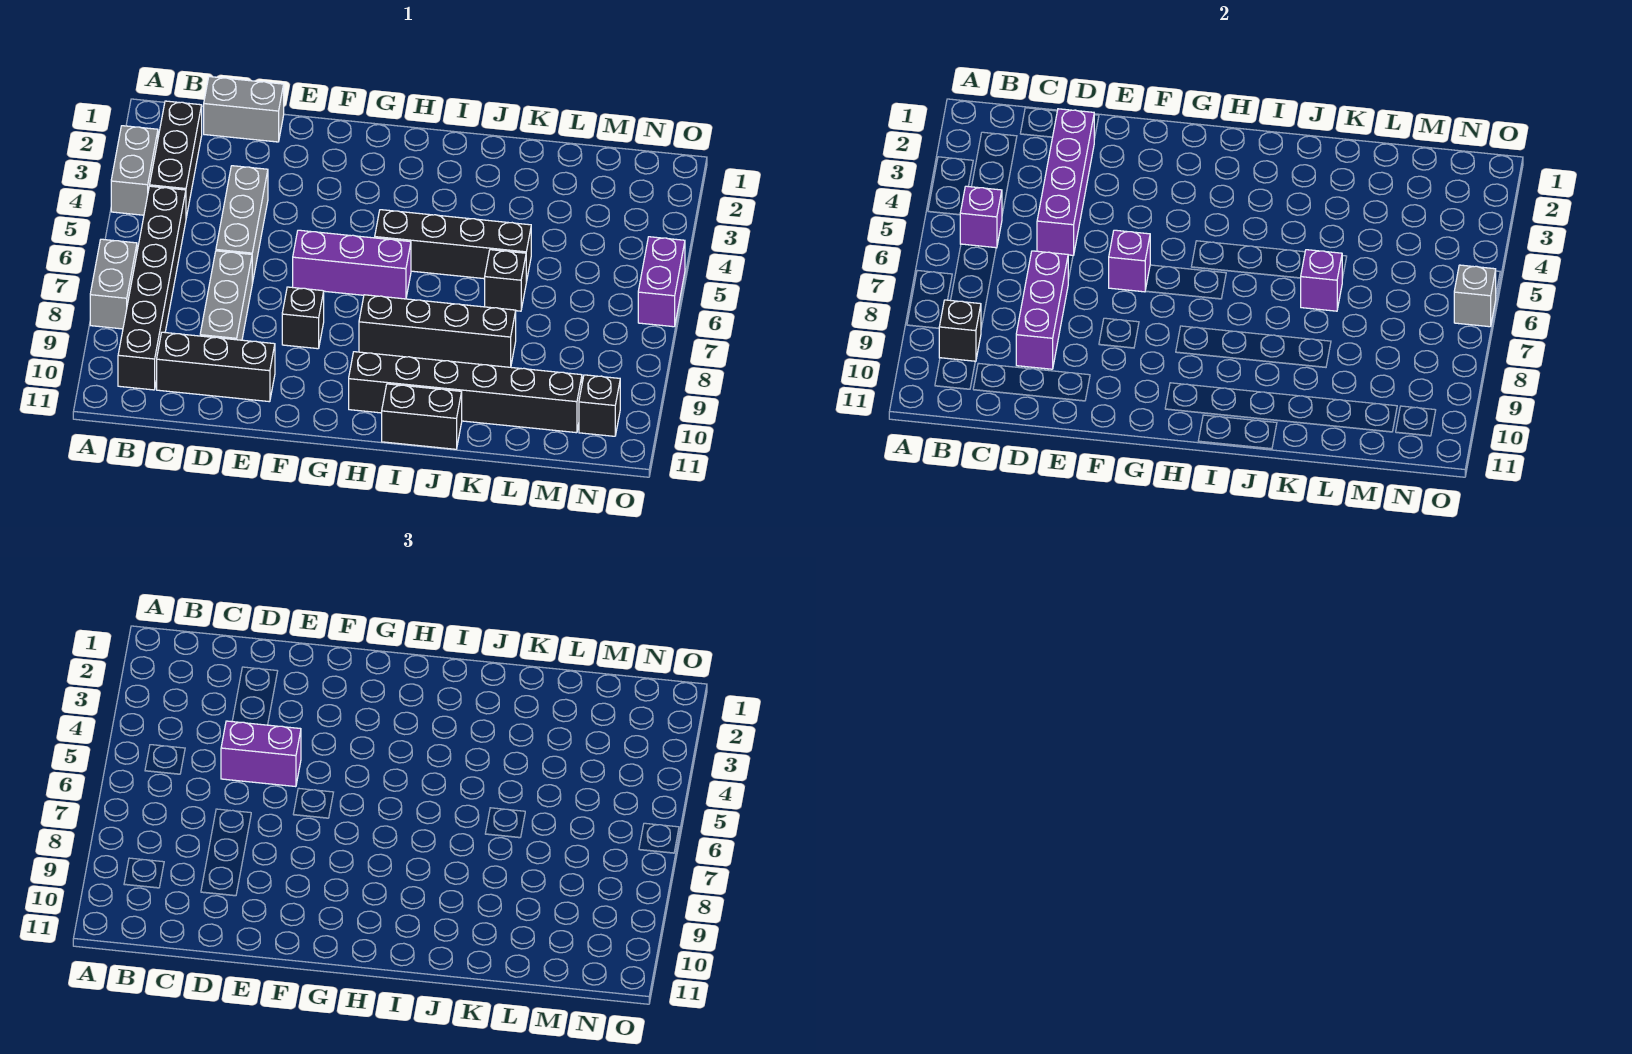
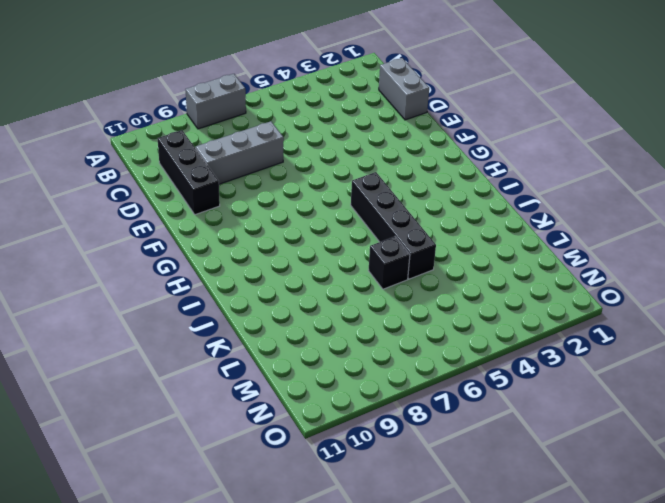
none -> grey 1x2 brick [111,126,158,215]
none -> black 1x3 brick [150,101,202,218]
none -> black 1x6 brick [118,186,186,390]

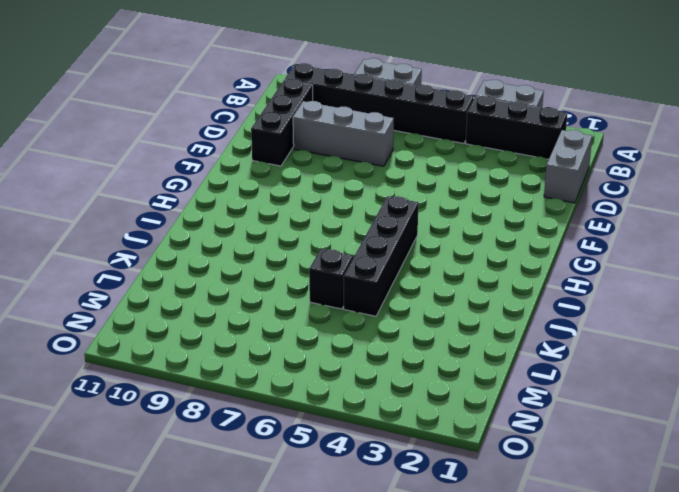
none -> grey 1x3 brick [216,166,268,283]
none -> purple 1x3 brick [293,230,411,299]
none -> black 1x1 brick [282,287,324,349]

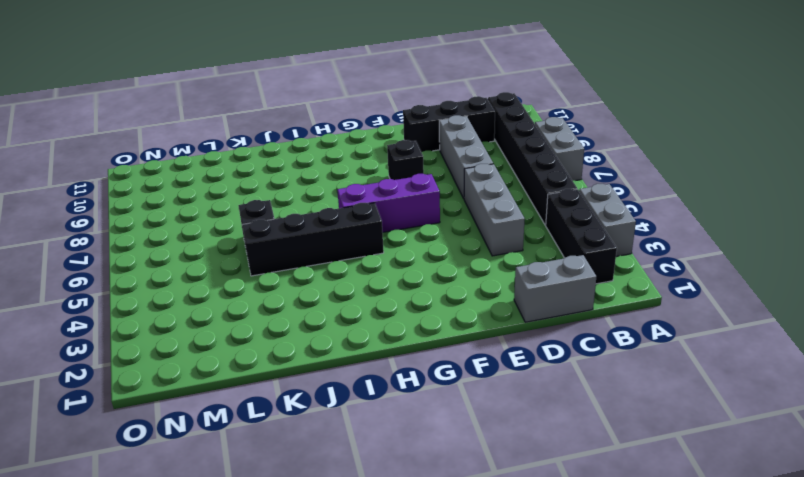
none -> black 1x4 brick [359,295,516,367]
none -> black 1x6 brick [349,352,582,433]
none -> black 1x2 brick [382,384,462,449]

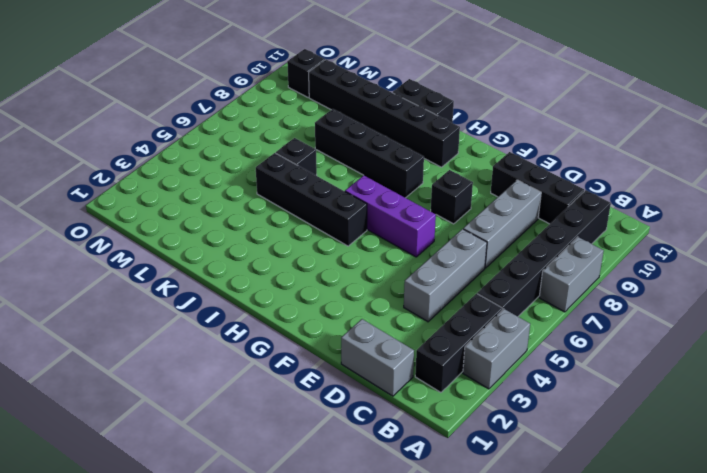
none -> purple 1x2 brick [638,237,685,327]
none -> purple 1x1 brick [960,186,1002,248]
none -> black 1x1 brick [939,300,981,362]

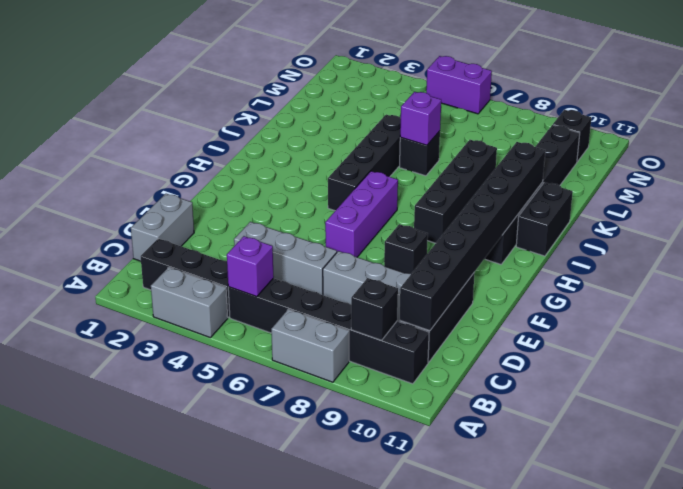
black 1x8 brick [399,142,545,331] -> none
none -> purple 1x4 brick [1037,109,1094,255]
none -> purple 1x3 brick [1016,251,1068,369]
none -> purple 1x1 brick [1109,230,1150,292]

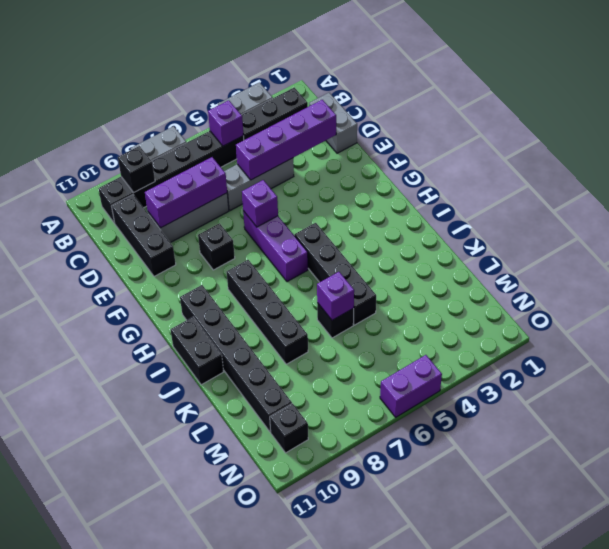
none -> grey 1x1 brick [1454,265,1496,327]
none -> purple 1x2 brick [221,721,301,787]

